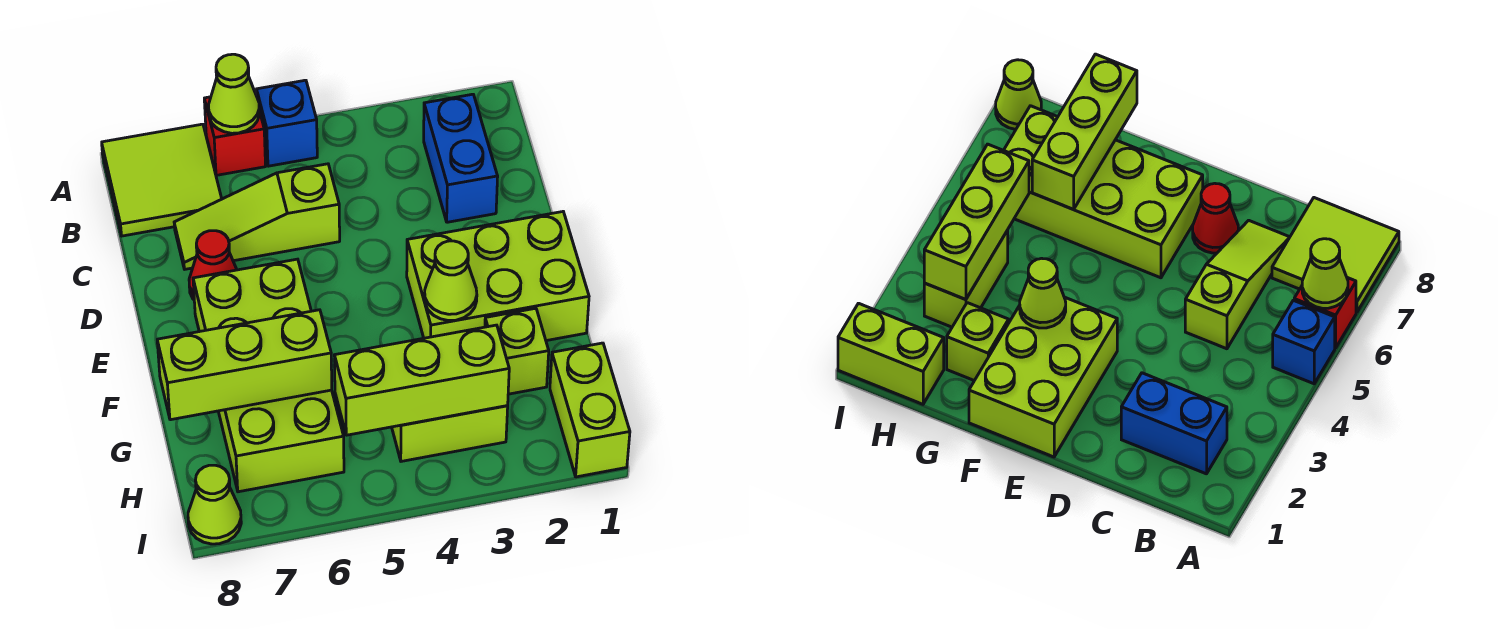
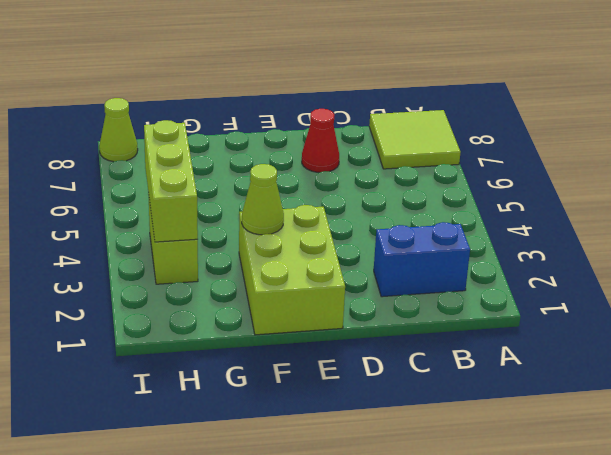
none -> blue 1x1 brick [257,80,317,166]
none -> red 1x1 brick [204,97,265,175]
none -> lime 1x3 slope [174,164,340,269]

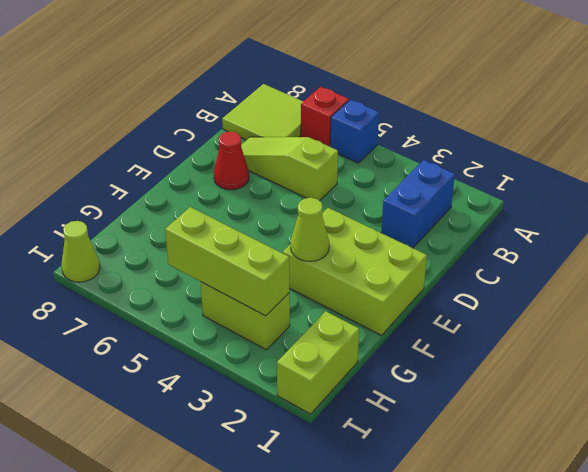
none -> lime 2x4 brick [193,259,344,492]
none -> lime 1x1 brick [485,308,549,394]
none -> lime 1x1 cone [209,54,259,133]

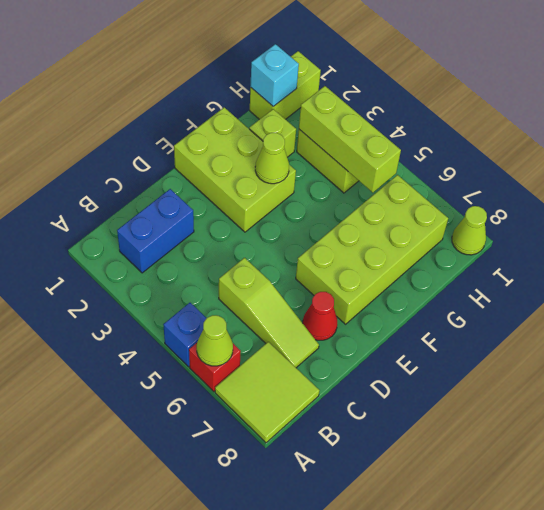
cyan 1x1 brick [250,44,299,106] -> none
none -> lime 1x3 brick [157,310,332,420]

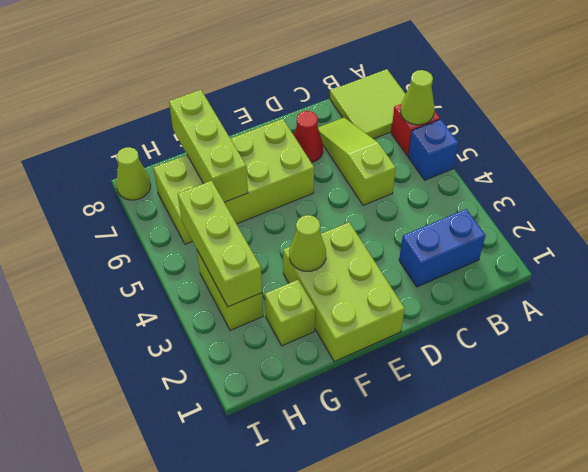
none -> lime 1x2 brick [550,343,630,477]

